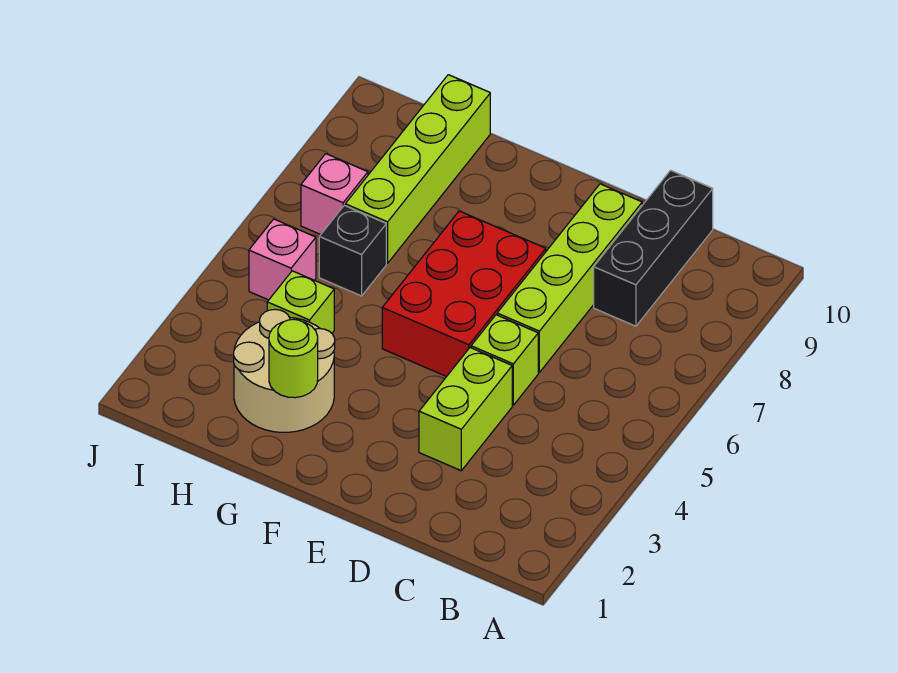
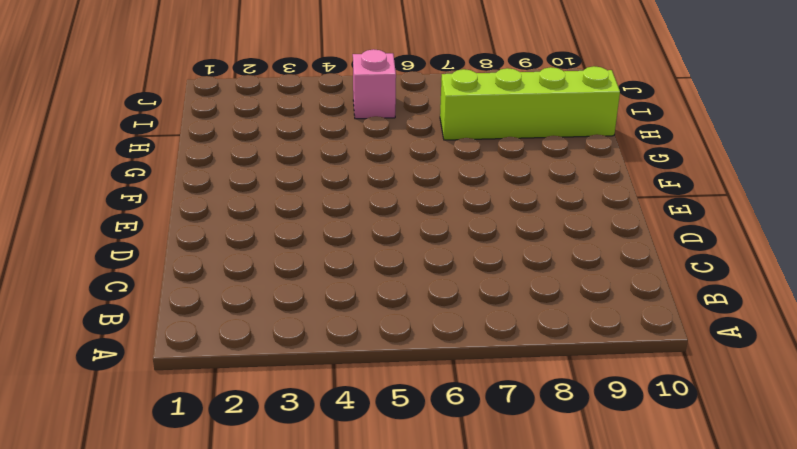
none -> black 1x3 brick [594,170,713,326]
none -> lime 1x2 brick [419,348,512,470]
none -> lime 1x1 brick [471,315,538,405]

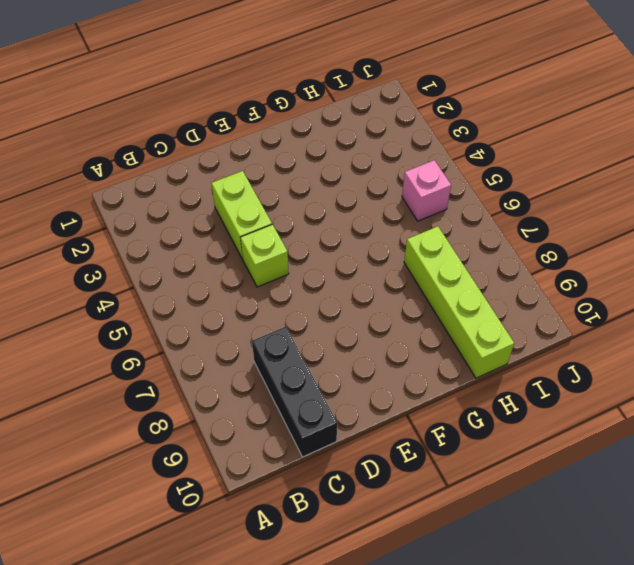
none -> lime 1x4 brick [497,184,642,372]
none -> red 2x3 brick [382,211,546,377]
none -> tan 2x2 round brick [234,309,335,432]

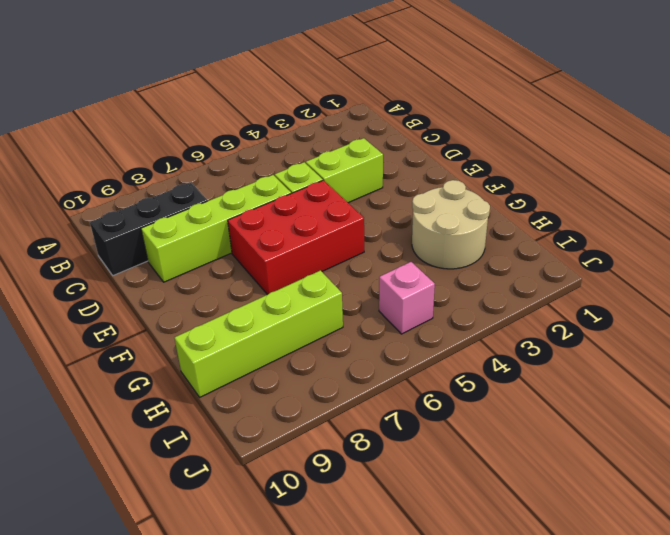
none -> lime 1x1 brick [267,271,334,333]
none -> black 1x1 brick [319,206,386,296]
none -> pink 1x1 brick [301,154,368,235]

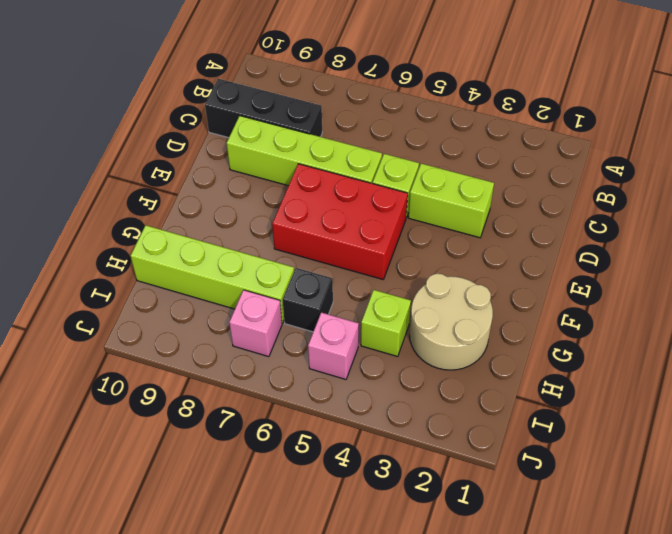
none -> lime 1x1 round brick [269,319,318,398]

